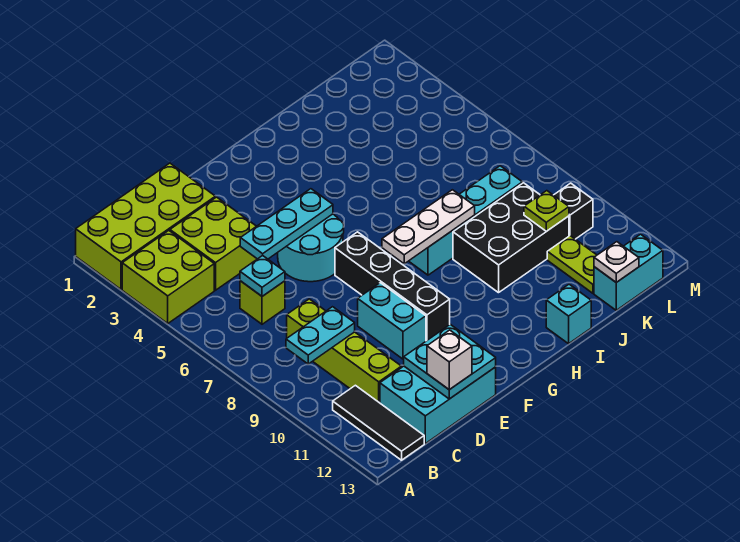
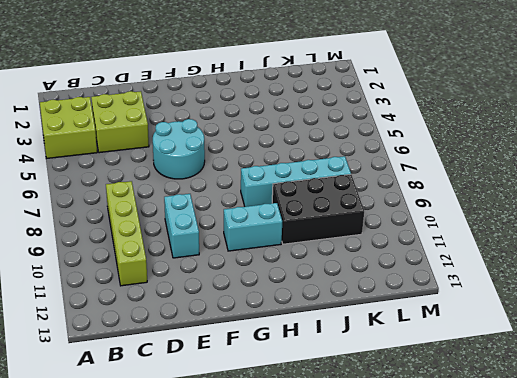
cyan 1x2 brick [224,203,282,251] -> cyan 1x2 brick moved to [594,234,663,310]
none -> lime 2x4 brick [76,163,215,289]
none -> black 1x3 tile [333,385,424,460]
none -> lime 1x1 brick [240,281,285,324]

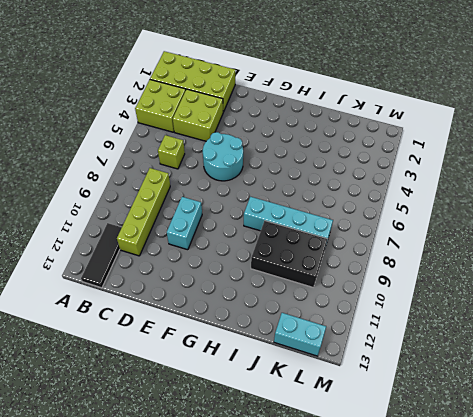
none -> cyan 2x3 brick [380,366,496,443]
none -> black 1x4 brick [335,232,450,341]
none -> cyan 1x1 brick [546,284,591,344]

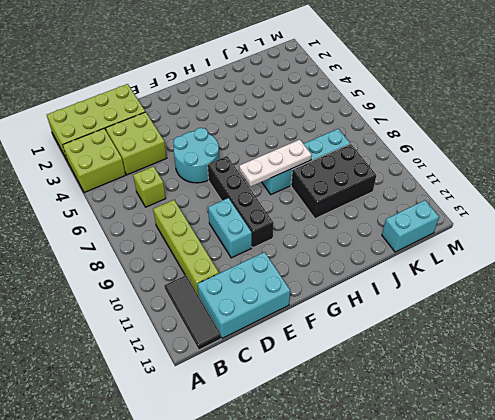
none -> cyan 1x1 brick [546,284,591,344]
none -> lime 1x2 plate [547,236,597,293]
none -> black 1x1 brick [554,183,593,239]

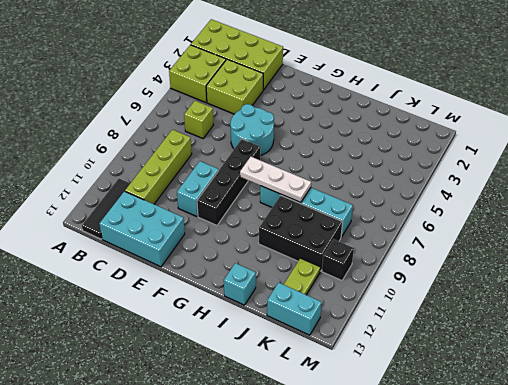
none -> cyan 1x2 plate [286,307,355,364]
none -> cyan 1x1 plate [240,256,285,296]
none -> cyan 1x3 plate [240,189,333,259]

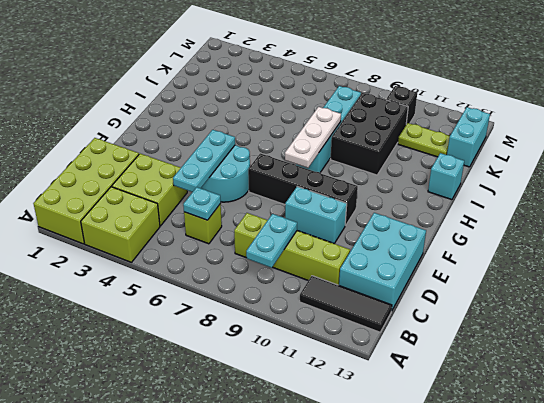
none -> cyan 2x2 plate [404,324,496,399]
none -> lime 1x1 plate [524,191,569,231]
none -> white 1x1 plate [594,242,639,282]

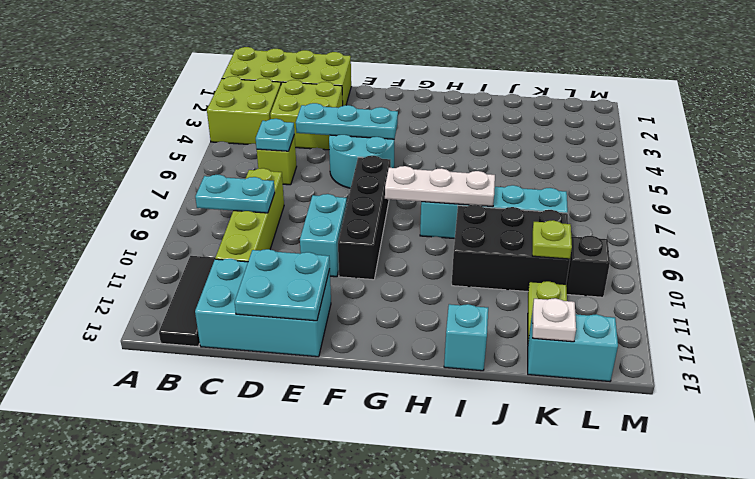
none -> white 1x1 brick [427,330,472,390]

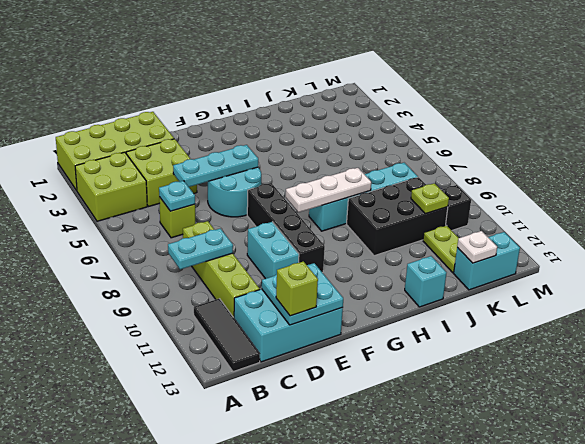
lime 1x1 brick [276,261,318,316] -> white 1x1 brick [427,330,472,390]

